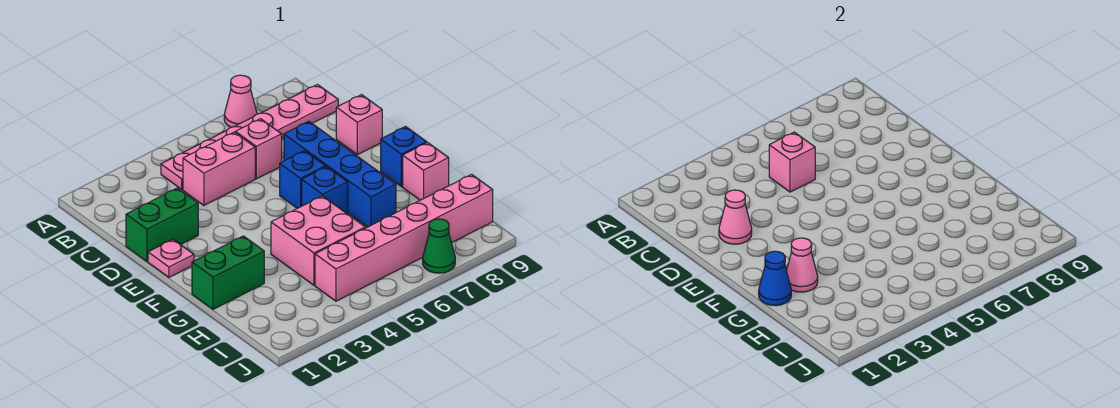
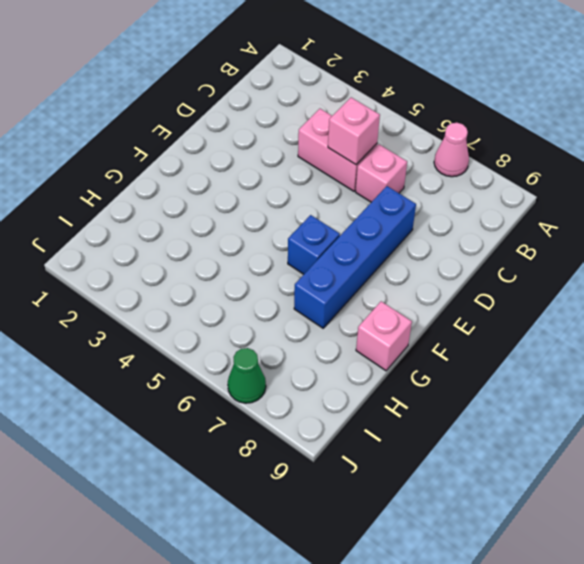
none -> pink 1x6 plate [161,85,338,189]
none -> green 1x2 brick [126,188,198,261]
none -> pink 1x1 brick [336,95,382,155]

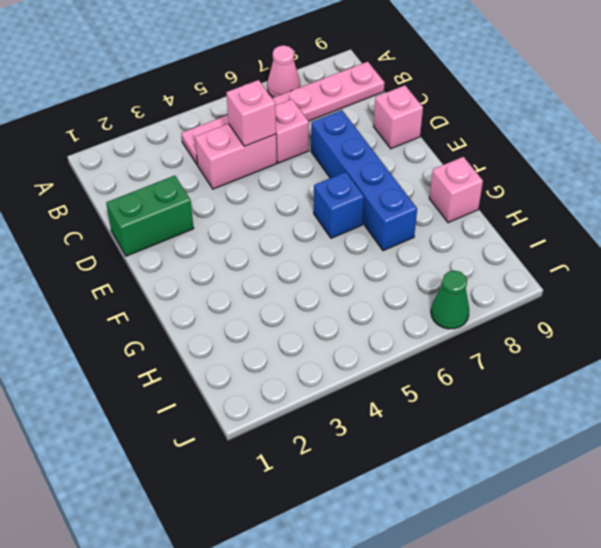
none -> pink 1x1 plate [148,239,194,277]
none -> blue 1x1 brick [280,151,326,208]
none -> blue 1x1 brick [381,127,427,187]

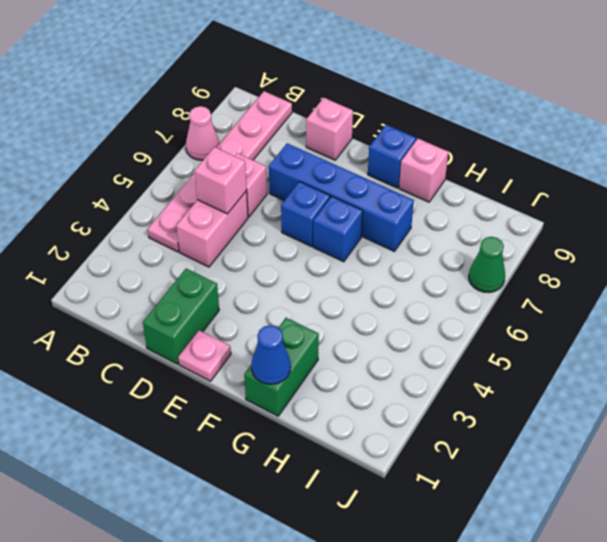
none -> pink 2x2 brick [271,196,365,285]
none -> pink 1x6 brick [315,174,493,301]
none -> pink 1x1 cone [719,190,752,244]

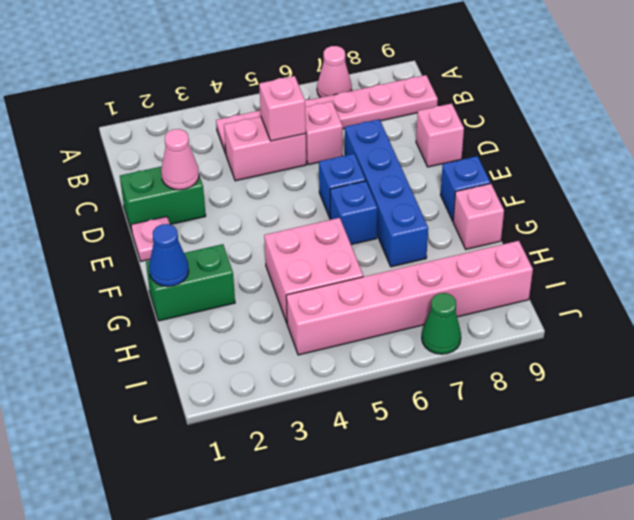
none -> pink 1x1 cone [786,238,818,292]

